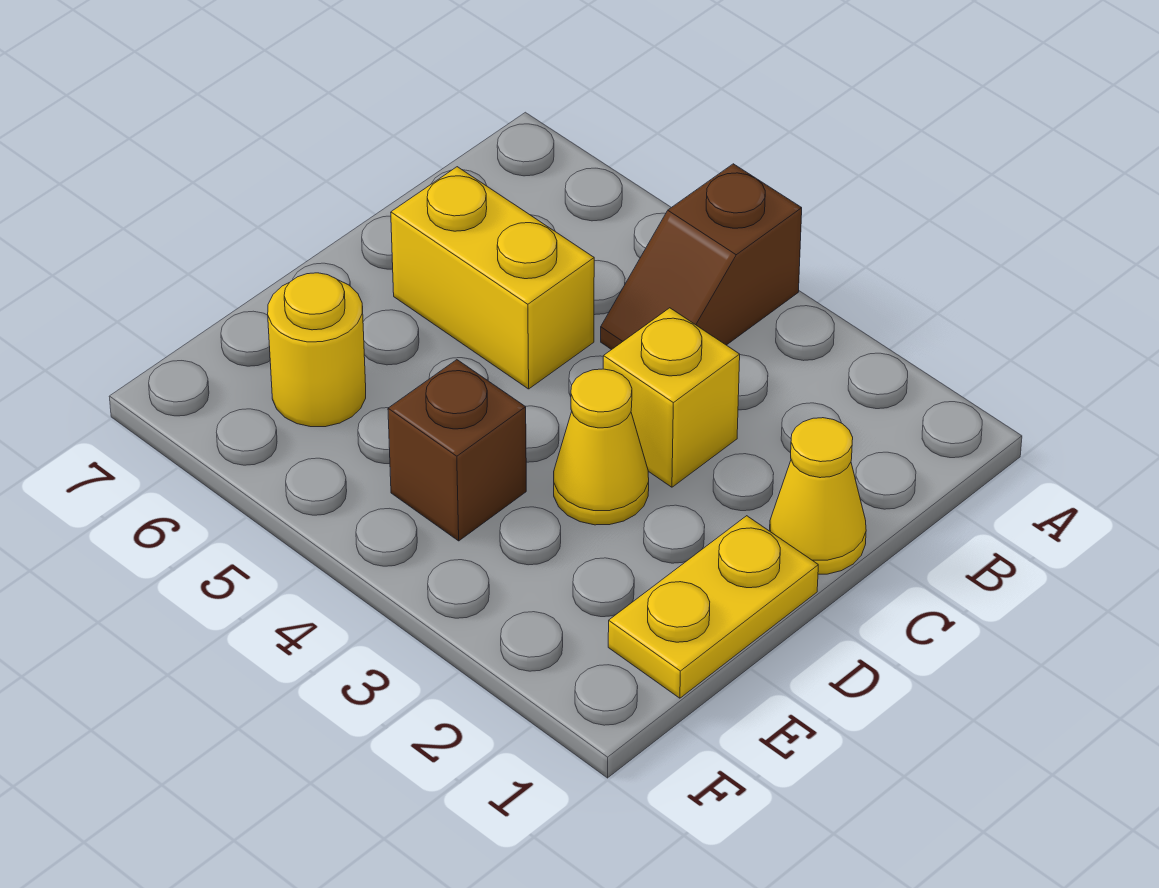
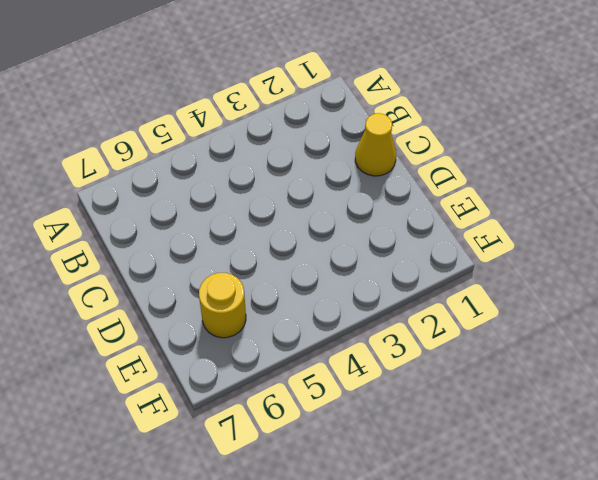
none -> brown 1x2 slope [601,164,802,350]
none -> yellow 1x1 brick [603,308,740,487]

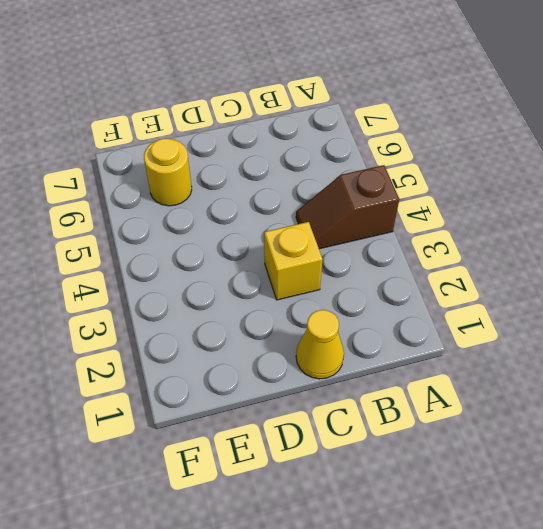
none -> yellow 1x2 brick [391,167,594,389]
none -> yellow 1x2 plate [608,516,818,698]

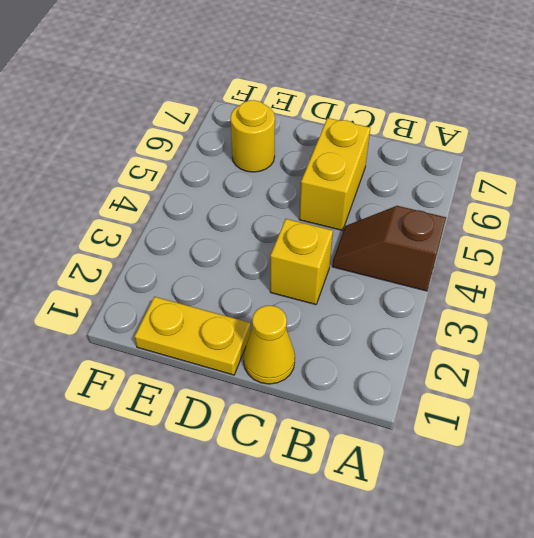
none -> yellow 1x1 cone [554,369,649,525]
none -> brown 1x1 brick [388,360,526,541]

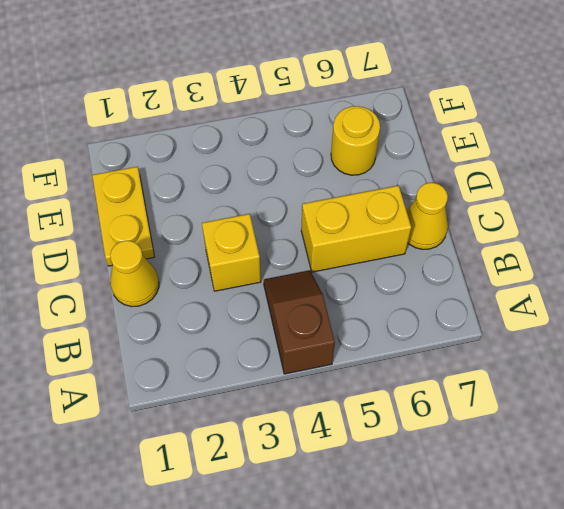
yellow 1x1 cone [407,183,448,249] -> yellow 1x1 cone moved to [554,369,649,525]
none -> brown 1x1 brick [388,360,526,541]

